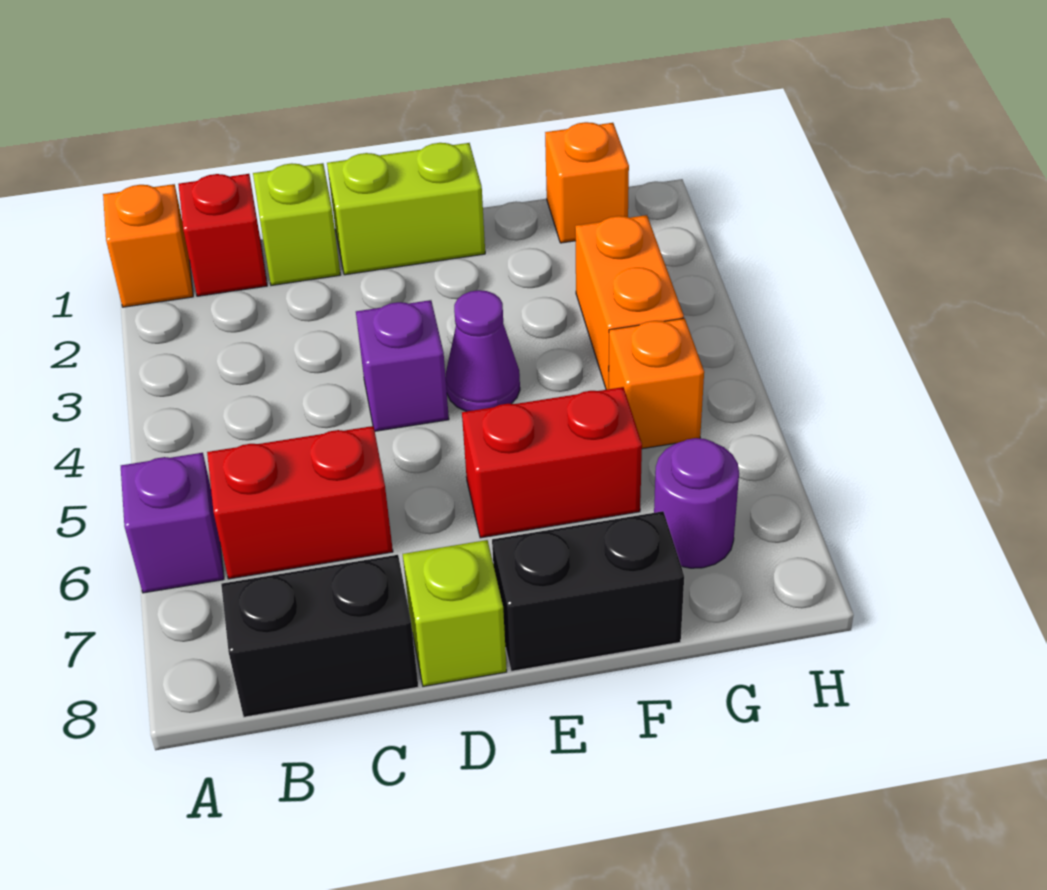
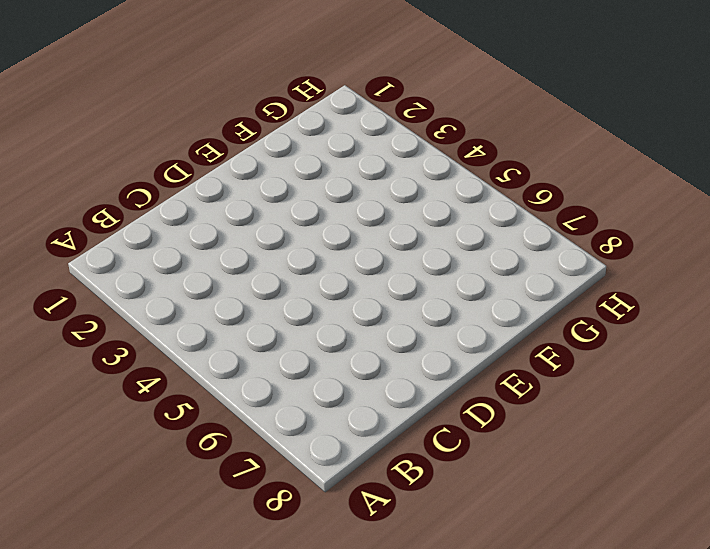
none -> orange 1x1 brick [103,184,193,307]
none -> purple 1x1 brick [121,453,224,593]
none -> red 1x1 brick [178,174,267,296]

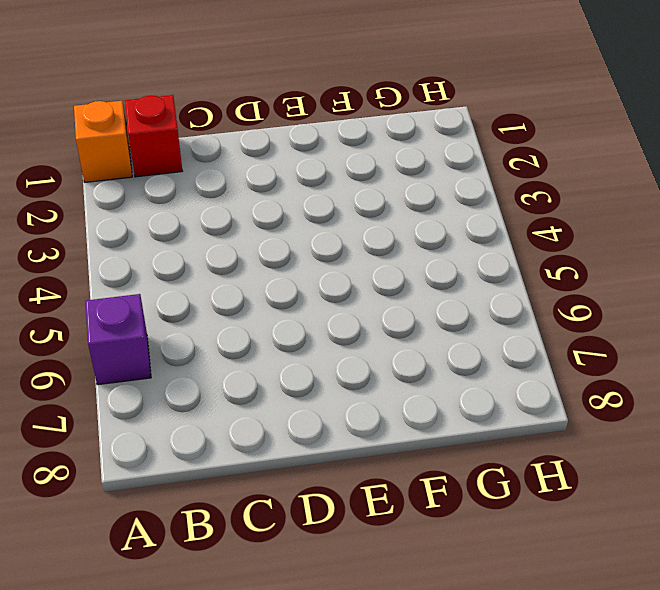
none -> red 1x2 brick [207,426,393,579]
none -> black 1x2 brick [221,555,418,717]
none -> lime 1x1 brick [253,163,341,285]

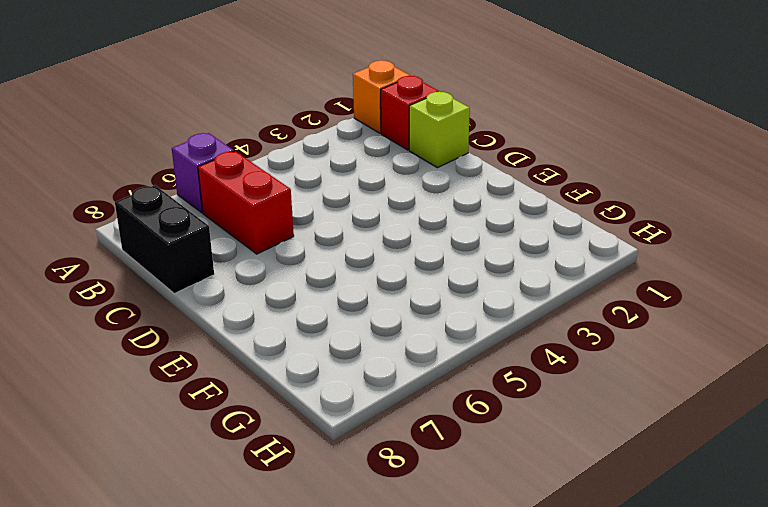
none -> lime 1x2 brick [327,143,485,275]
none -> purple 1x1 brick [356,300,449,431]
none -> lime 1x1 brick [403,540,507,686]

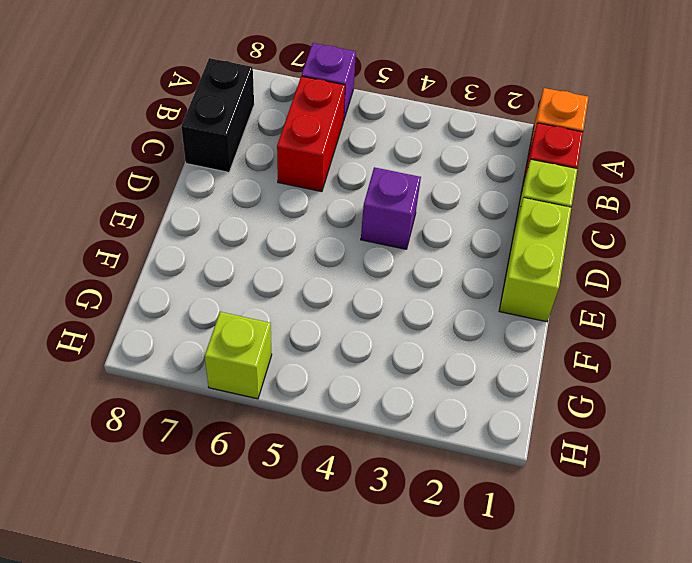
lime 1x1 brick [205,312,272,399] -> lime 1x1 brick moved to [403,540,507,686]
none -> purple 1x1 cone [446,290,520,412]
none -> red 1x2 brick [462,387,642,538]
none -> black 1x2 brick [492,511,684,671]

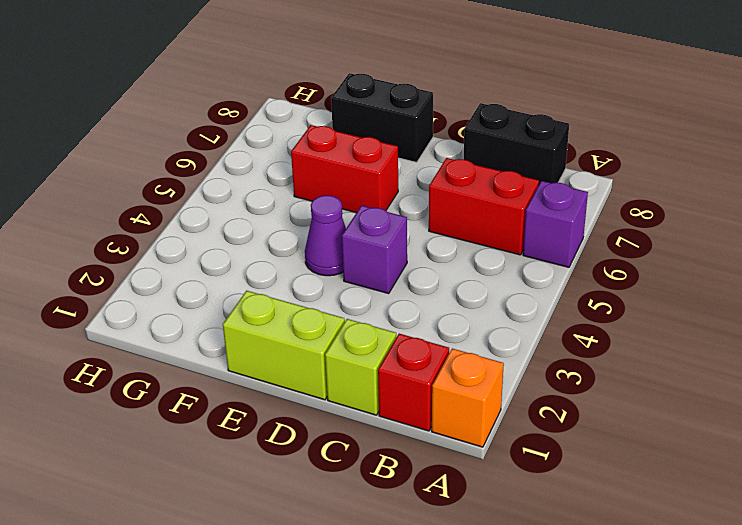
none -> lime 1x1 brick [403,540,507,686]
none -> orange 1x1 brick [545,122,629,243]
none -> orange 1x2 brick [575,215,684,390]

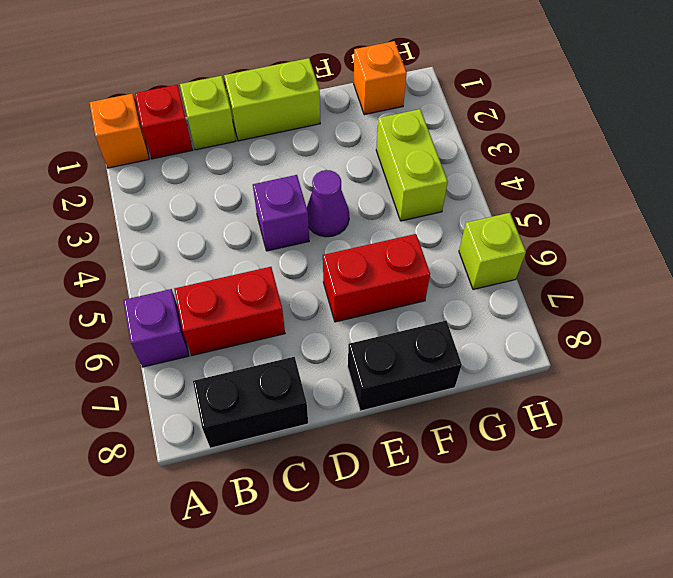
lime 1x2 brick [376,109,448,221] -> orange 1x2 brick [575,215,684,390]
lime 1x1 brick [459,213,526,290] -> lime 1x1 brick moved to [403,540,507,686]
none -> orange 1x1 brick [609,318,704,449]
none -> purple 1x1 round brick [654,438,739,568]

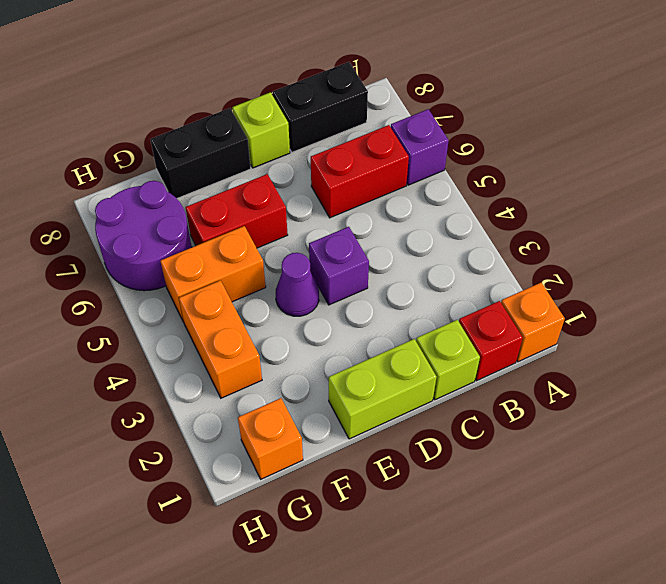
orange 1x2 brick [161,226,266,322] -> orange 1x1 brick [609,318,704,449]
purple 2x2 round brick [95,181,192,291] -> purple 1x1 round brick [654,438,739,568]

